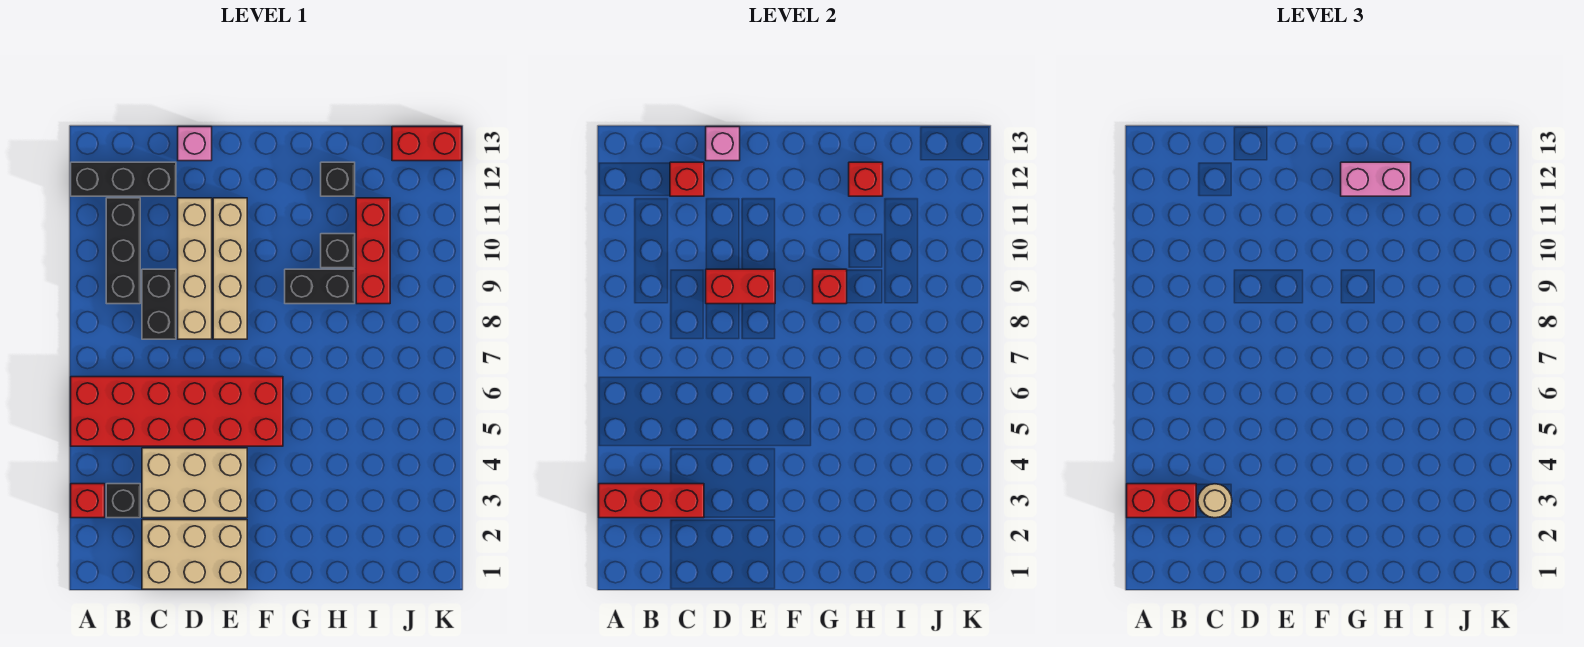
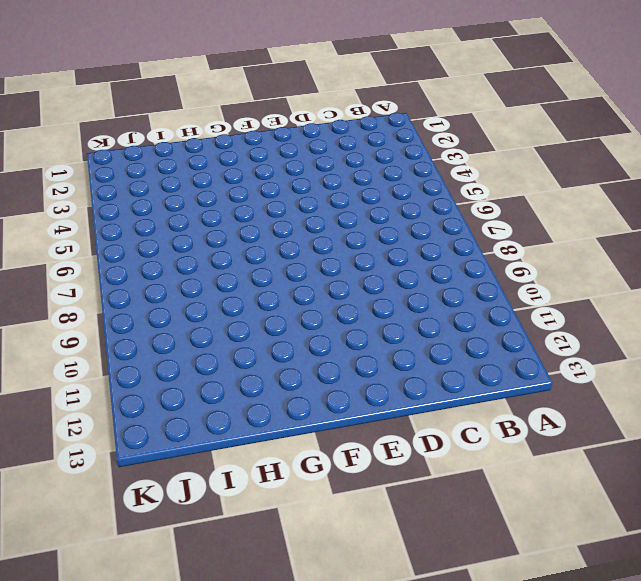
none -> red 1x1 brick [71,484,105,518]
none -> red 2x6 brick [71,377,283,446]
none -> black 1x3 brick [71,162,176,196]

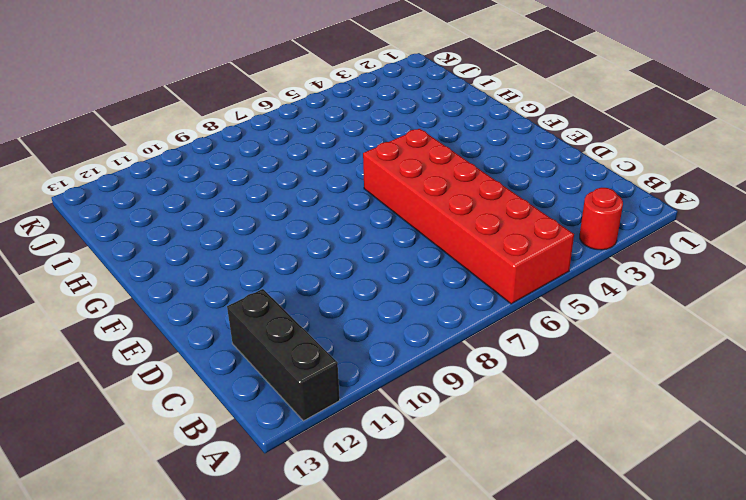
red 1x1 round brick [580,188,623,250] -> red 1x1 brick [71,484,105,518]
none -> black 1x1 brick [106,484,140,518]
none -> black 1x3 brick [106,198,140,304]
none -> tan 2x3 brick [142,520,247,589]

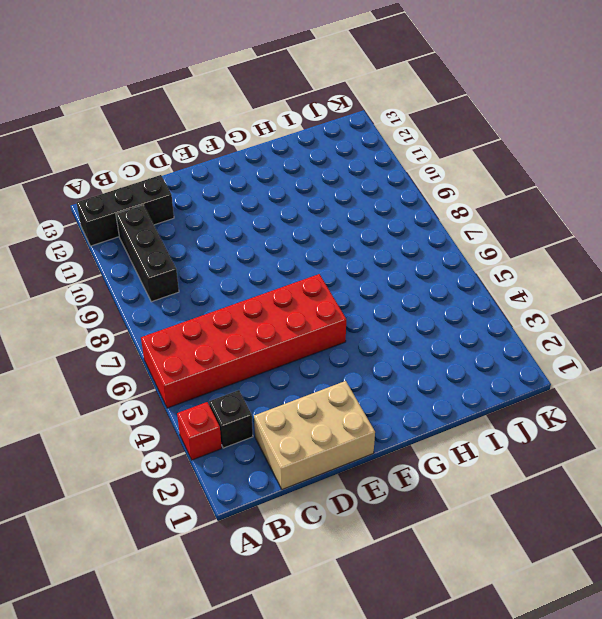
none -> tan 2x3 brick [142,448,247,518]
none -> black 1x2 brick [142,269,176,339]
none -> tan 1x4 brick [178,198,212,339]

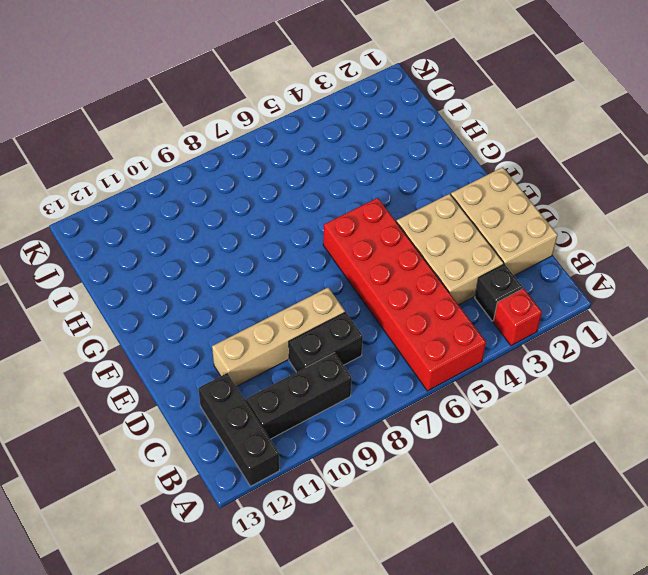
none -> pink 1x1 brick [178,127,212,161]
none -> tan 1x4 brick [213,198,247,339]
none -> black 1x2 brick [285,269,355,304]

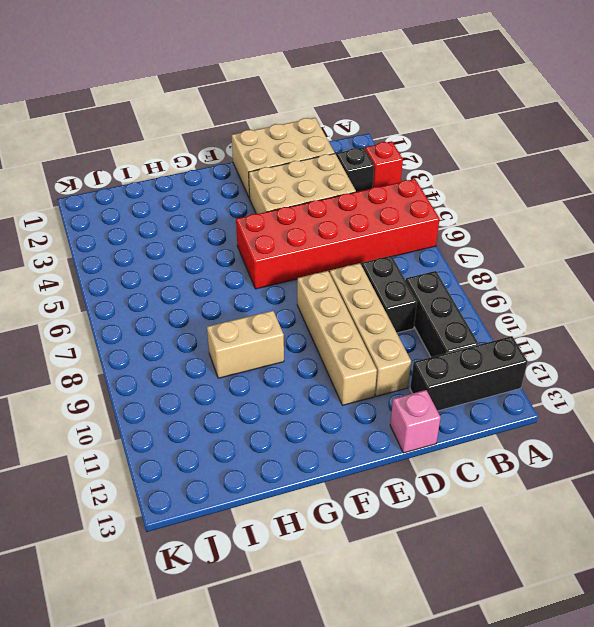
tan 1x2 brick [207,311,284,378] -> black 1x2 brick [285,269,355,304]
none -> black 1x1 brick [321,234,355,268]
none -> black 1x1 brick [321,162,355,196]
none -> red 1x3 brick [356,198,390,304]

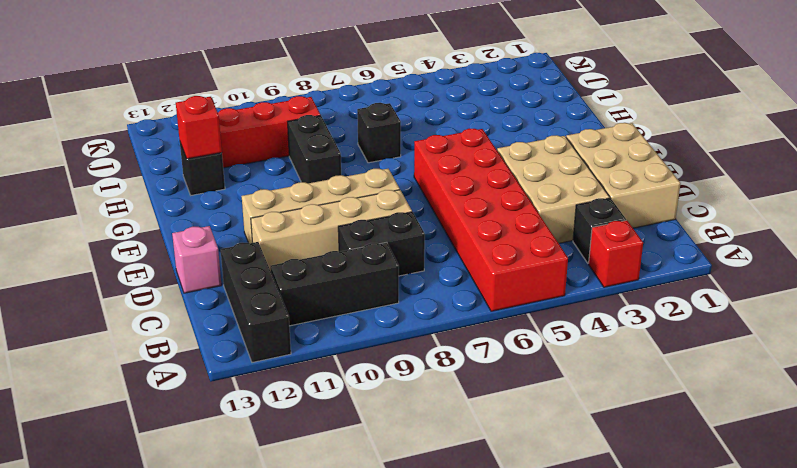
black 1x1 brick [357,103,401,163] -> black 1x1 brick moved to [321,234,355,268]
none -> red 1x2 brick [392,127,462,161]
none -> red 1x3 brick [599,484,704,518]
none -> red 1x1 brick [670,162,704,196]

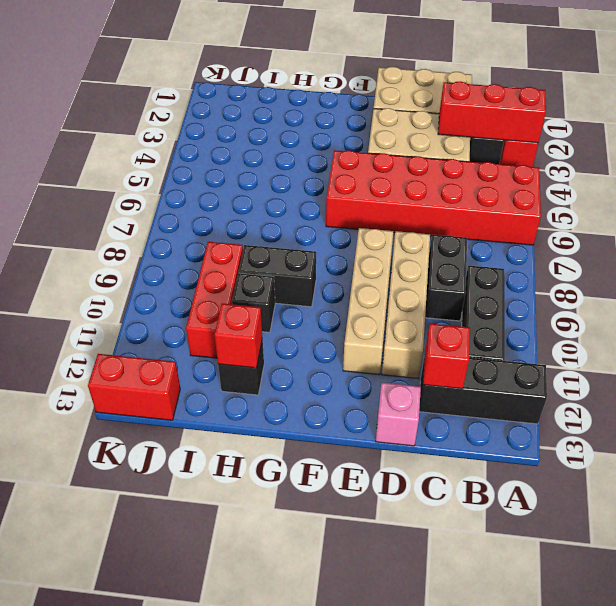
none -> red 1x2 brick [706,269,775,304]
none -> pink 1x1 brick [706,127,740,161]
none -> red 1x1 brick [813,269,847,304]

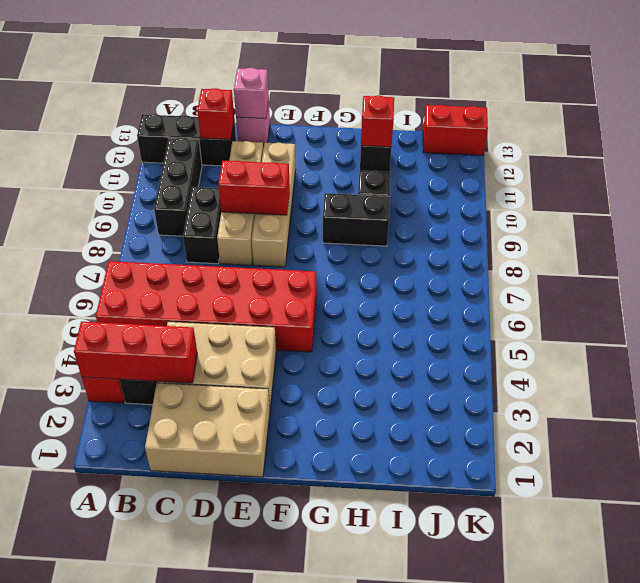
none -> red 1x3 brick [356,198,390,304]
none -> red 1x1 brick [813,269,847,304]
none -> red 1x2 brick [1127,484,1196,518]

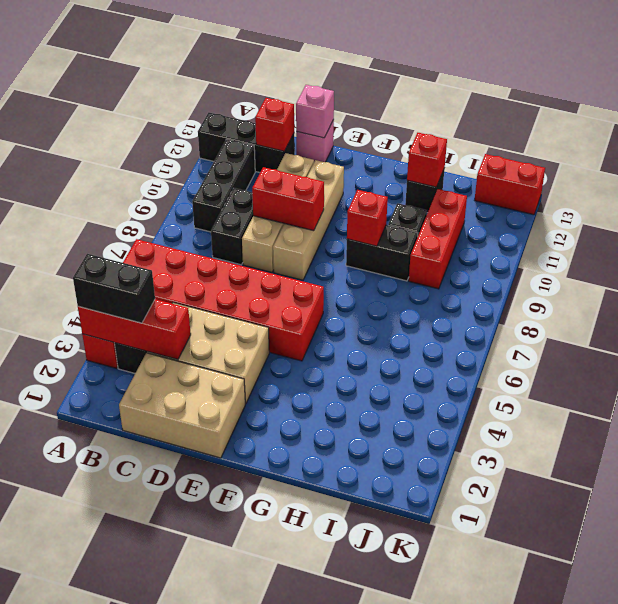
black 1x2 brick [73,254,155,323] -> red 1x2 brick [1127,484,1196,518]
none -> tan 1x1 round brick [1198,484,1232,518]
none -> pink 1x2 brick [1341,162,1411,196]

